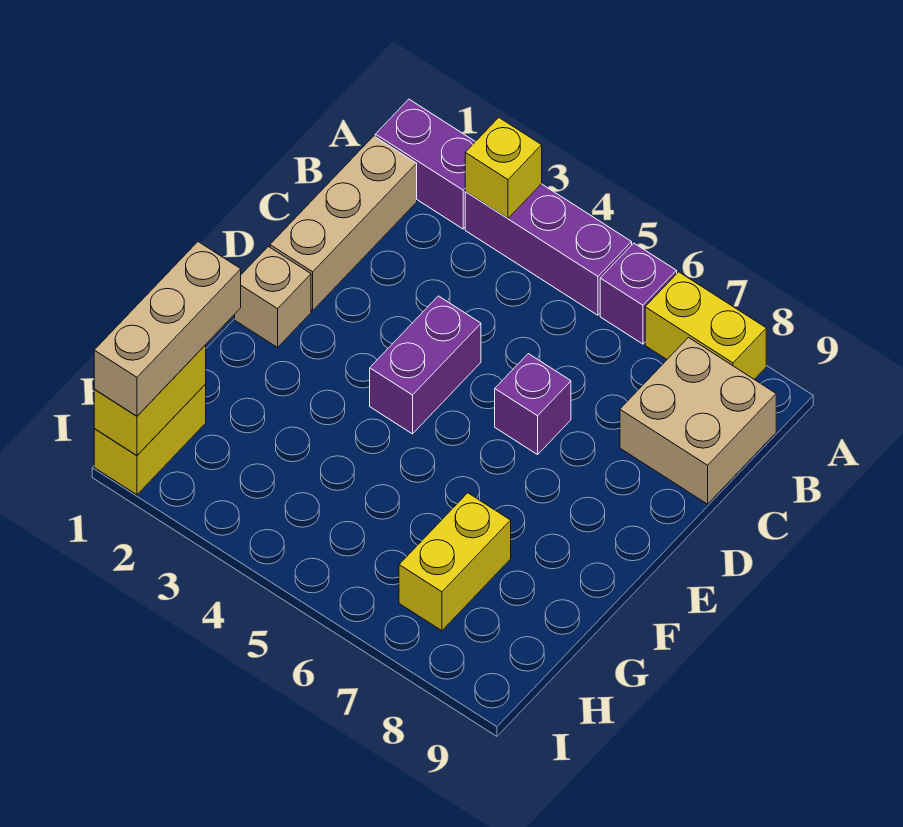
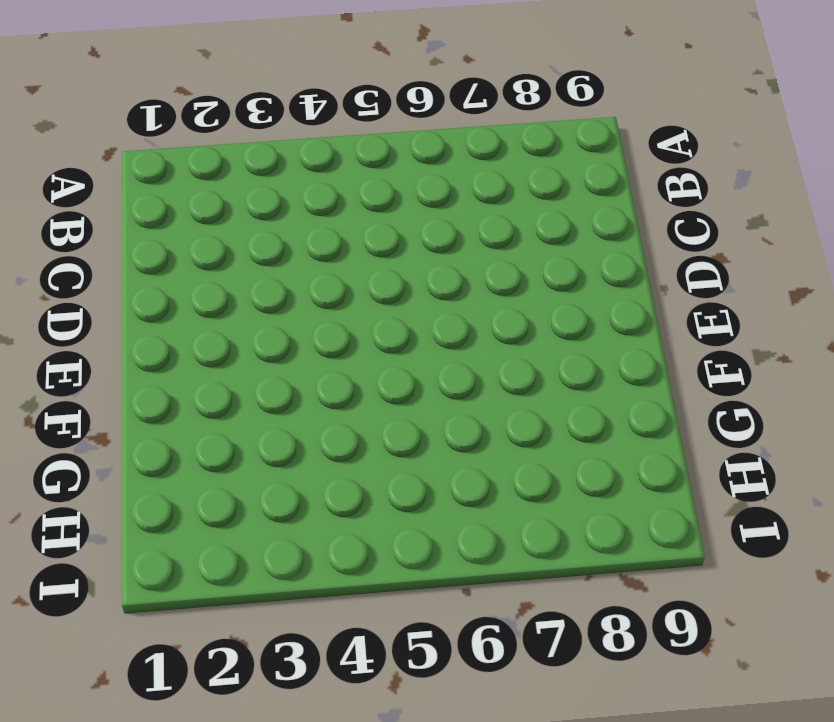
none -> purple 1x2 brick [375,99,475,229]
none -> purple 1x3 brick [465,184,632,315]
none -> purple 1x1 brick [600,243,677,344]

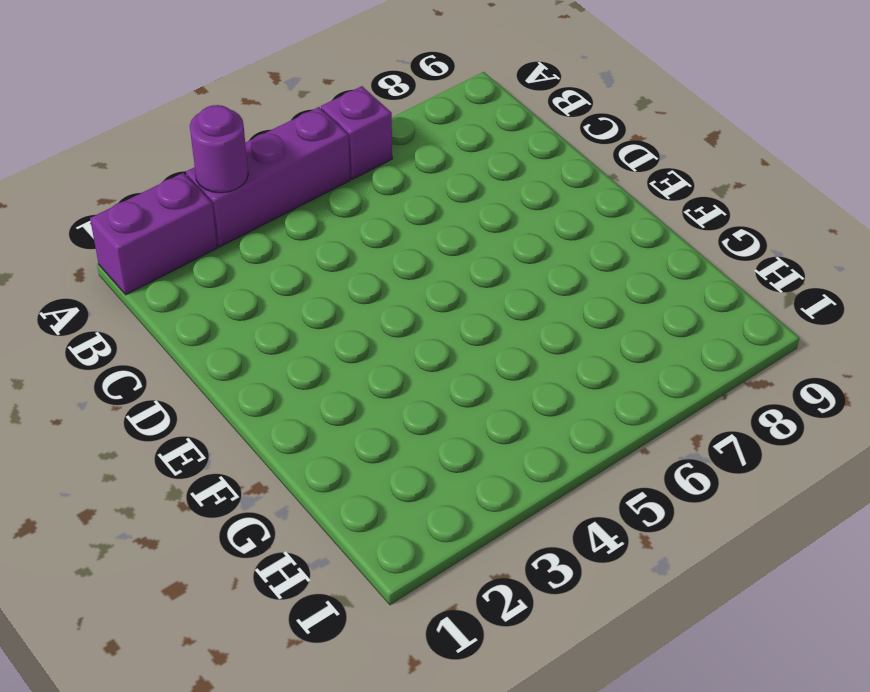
purple 1x1 round brick [190,105,248,193] -> yellow 1x1 brick [465,118,542,218]
none -> yellow 1x2 brick [645,272,766,379]
none -> tan 1x3 brick [270,136,417,310]
none -> tan 2x2 brick [620,338,776,504]

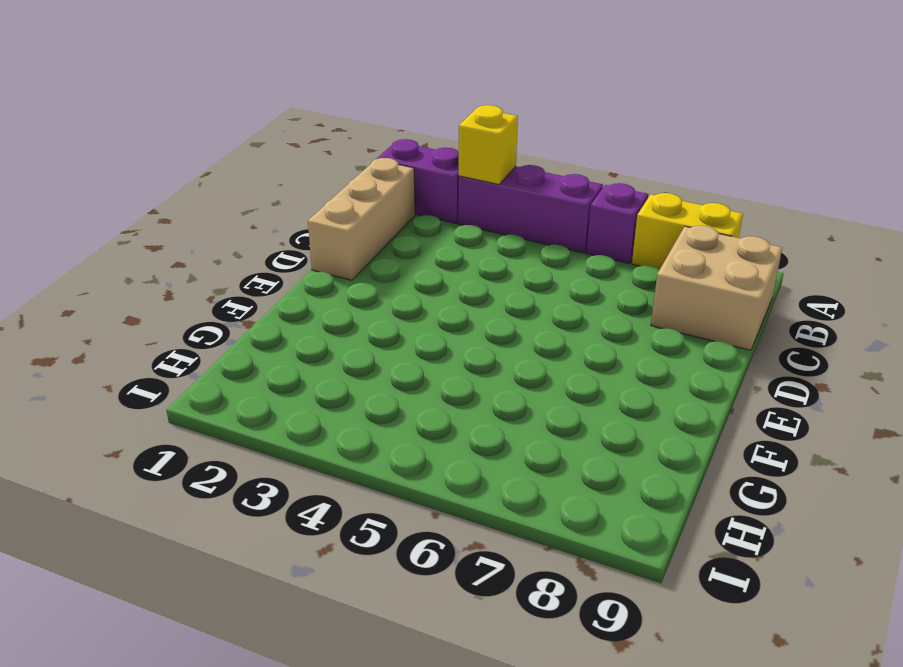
none -> purple 1x2 brick [370,296,481,434]
none -> purple 1x1 brick [495,354,571,455]
none -> tan 1x1 brick [235,246,311,347]

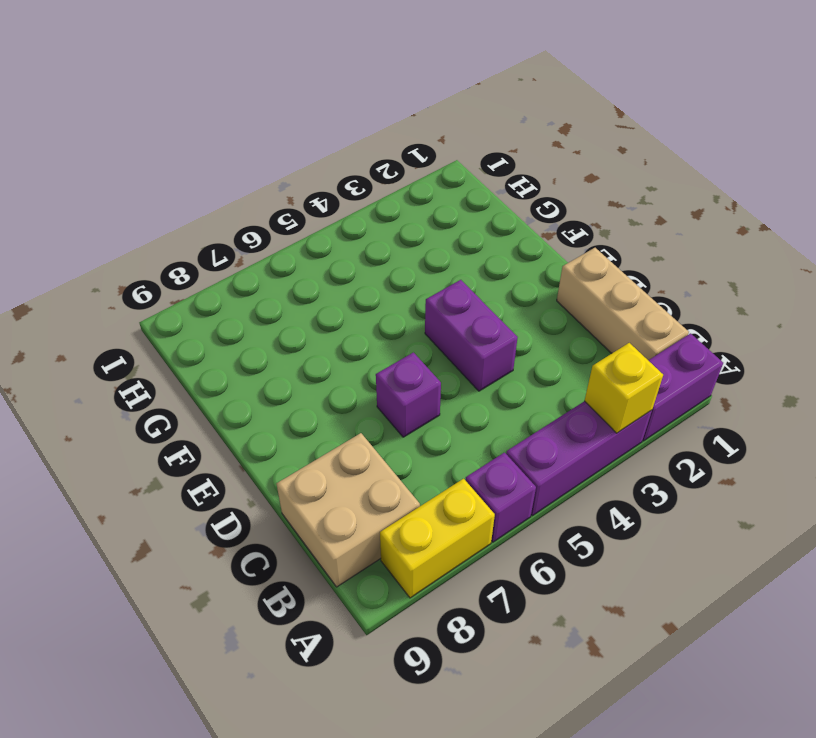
none -> tan 1x1 brick [235,246,311,347]
none -> yellow 1x2 brick [399,493,511,631]
none -> yellow 1x2 brick [94,384,206,495]

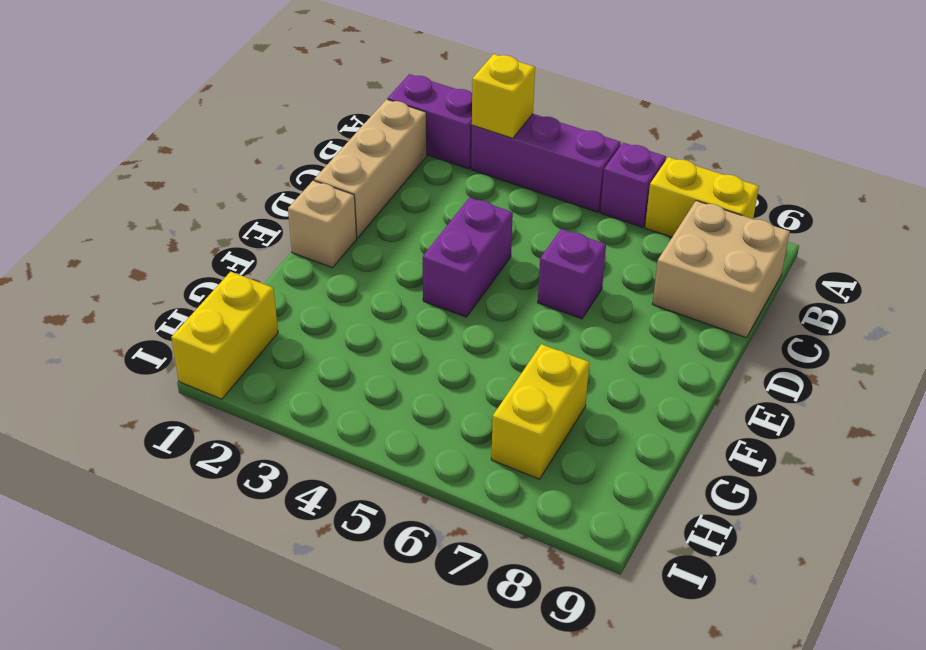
none -> yellow 1x2 brick [94,345,206,455]
none -> tan 1x3 brick [94,242,241,416]

